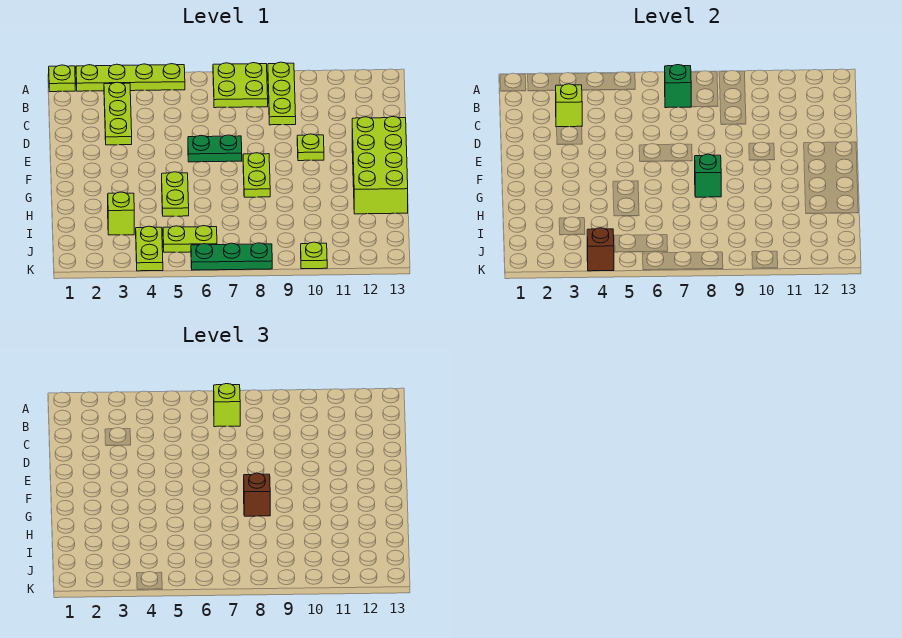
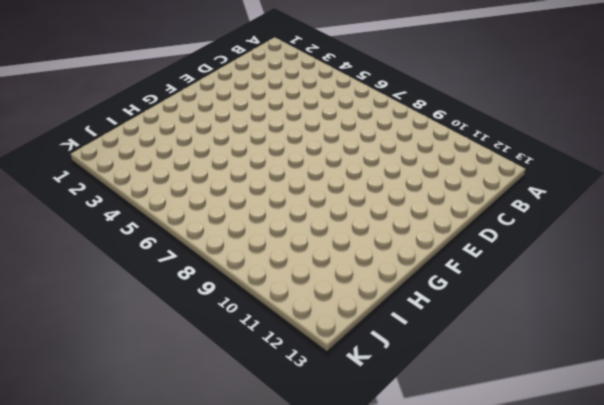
none -> lime 1x1 plate [49,65,75,92]
none -> lime 1x4 plate [76,64,185,91]
none -> lime 2x2 plate [213,63,268,108]

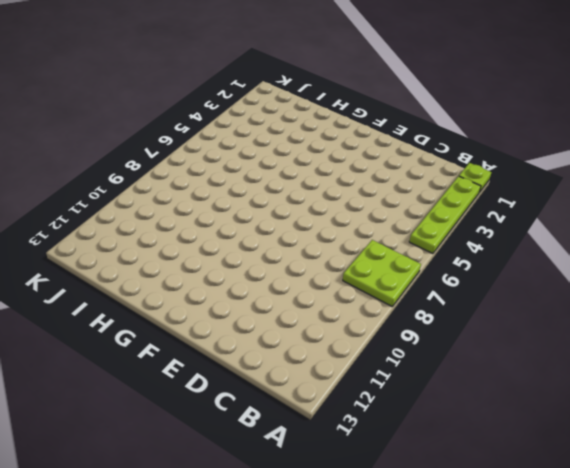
none -> lime 1x3 plate [268,62,296,125]
none -> lime 1x3 plate [104,82,132,145]
none -> green 1x2 plate [188,135,242,162]

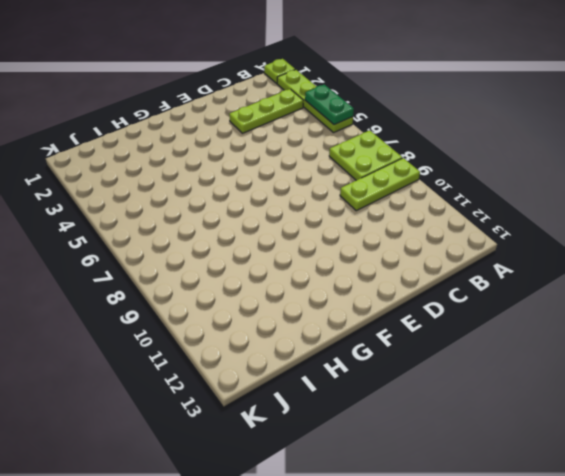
green 1x2 plate [305,85,354,125] -> green 1x2 plate moved to [188,135,242,162]
none -> lime 1x1 plate [297,134,324,161]
none -> lime 2x4 brick [352,117,408,214]
none -> lime 1x2 plate [243,153,270,197]

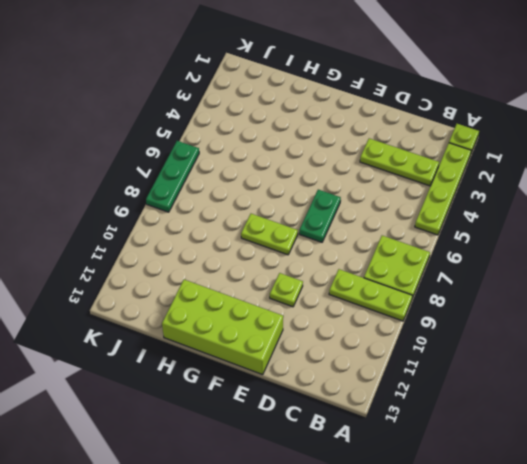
none -> lime 1x2 plate [162,172,189,216]
none -> lime 1x1 brick [108,192,134,235]
none -> lime 1x2 plate [136,226,163,271]

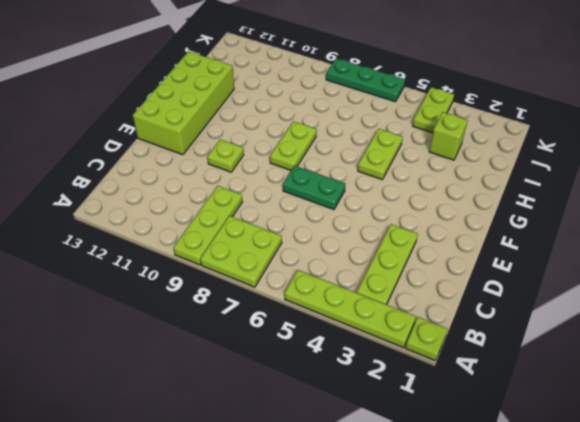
none -> lime 1x2 plate [163,226,217,252]
none -> lime 1x1 plate [301,242,327,269]
none -> green 1x1 brick [665,65,691,108]

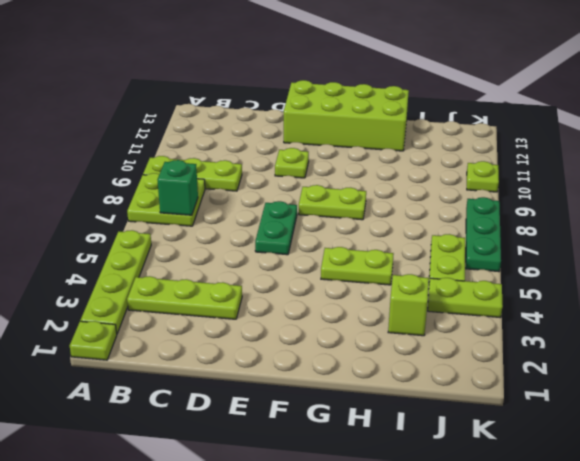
none -> lime 1x1 brick [555,84,582,127]
none -> green 1x1 brick [695,154,721,197]
none -> brown 1x1 brick [587,228,614,271]

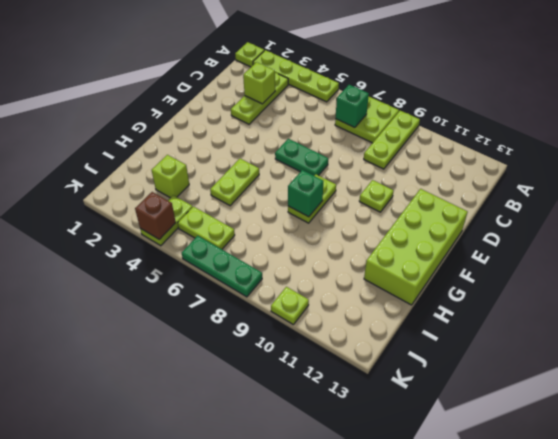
none -> lime 1x1 brick [214,384,240,427]
none -> brown 1x1 brick [244,473,270,516]

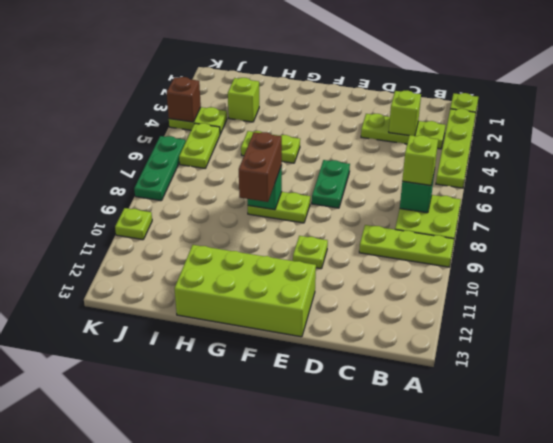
brown 1x2 brick [239,132,282,202] -> brown 1x1 brick [244,473,270,516]

